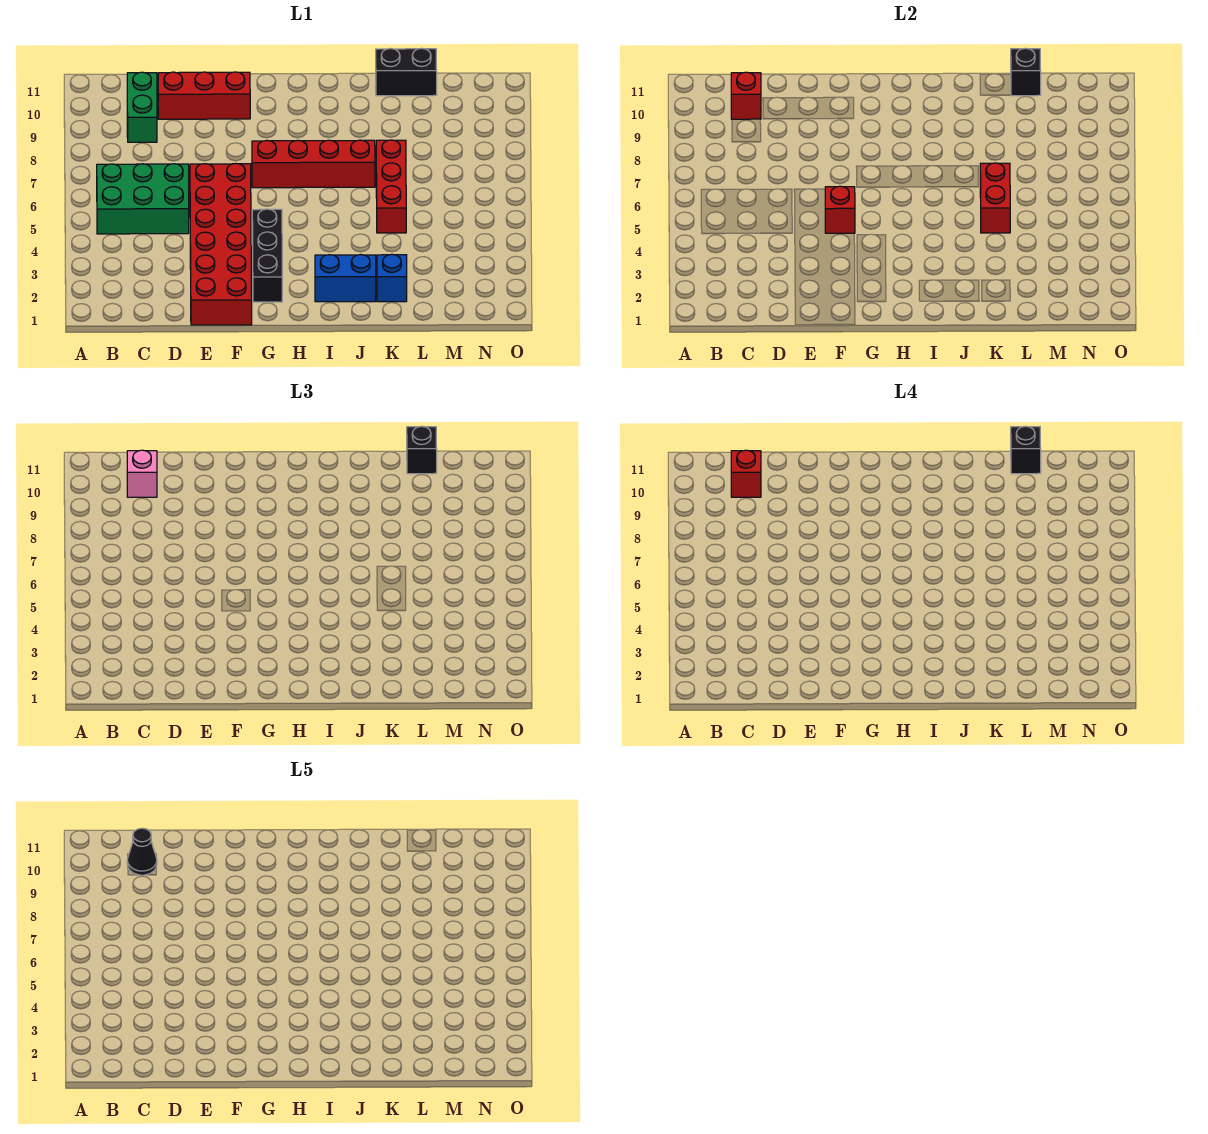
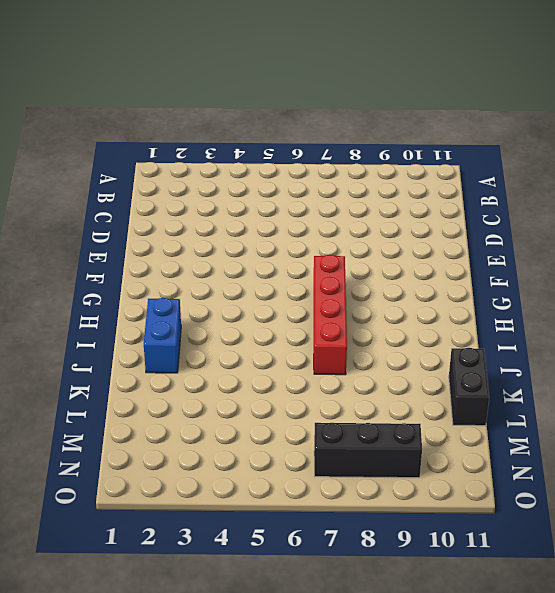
black 1x3 brick [314,423,422,478] -> black 1x3 brick moved to [252,209,282,302]
none -> green 2x3 brick [97,164,189,234]
none -> green 1x2 brick [127,72,157,142]
none -> red 1x3 brick [158,72,250,119]

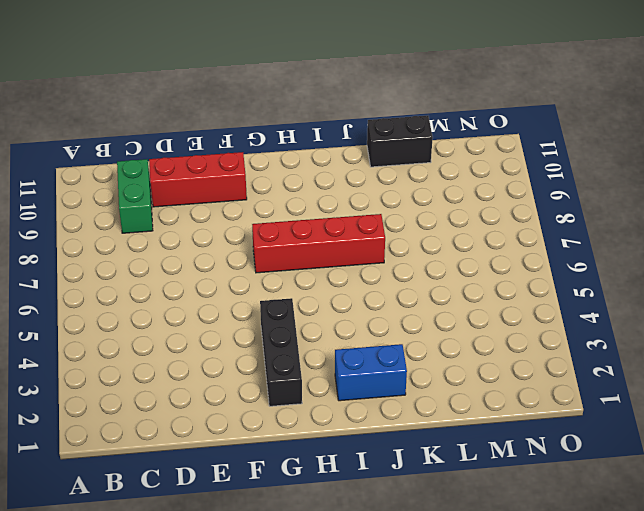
none -> green 2x3 brick [97,164,189,234]
none -> red 2x6 brick [190,163,252,325]
none -> blue 1x1 brick [377,254,407,302]

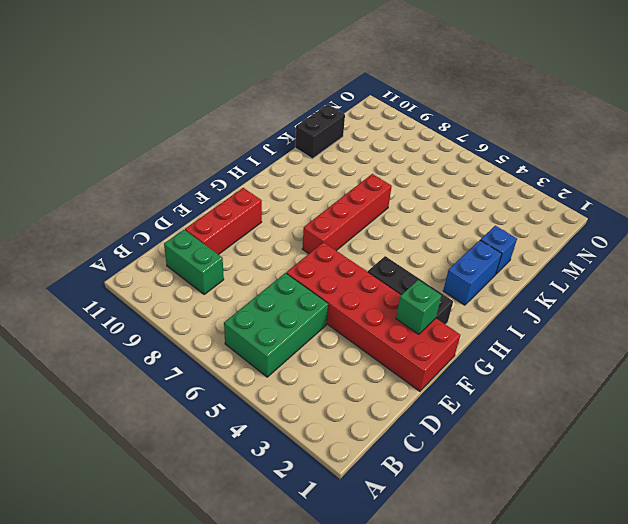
green 1x1 brick [396,280,442,334] -> none
none -> red 1x3 brick [376,140,406,233]
none -> red 1x1 brick [731,72,761,119]
none -> red 1x1 brick [825,186,855,233]

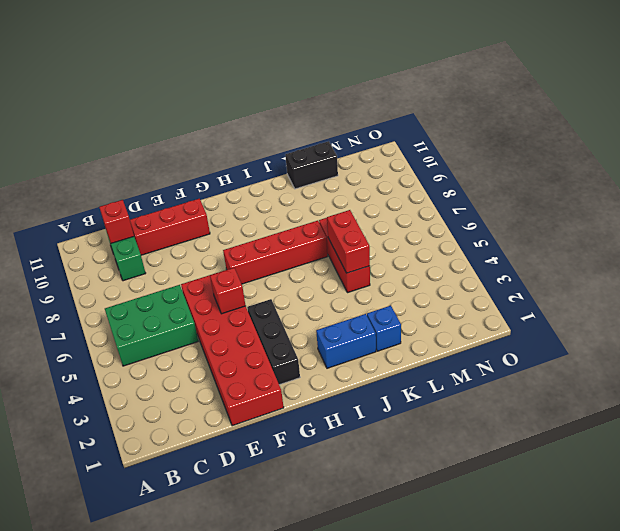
none -> black 1x1 brick [1011,48,1041,96]
none -> pink 1x1 brick [127,450,157,497]
none -> black 1x1 brick [407,426,437,474]

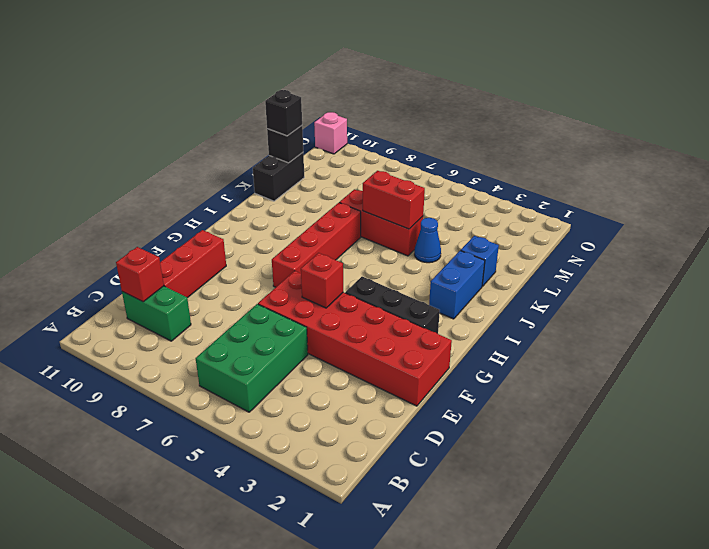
blue 1x1 cone [414,218,441,263] -> none
pink 1x1 brick [314,112,347,154] -> pink 1x1 brick moved to [127,450,157,497]
none -> red 1x1 brick [731,450,761,497]
none -> black 1x1 brick [1011,426,1041,474]
none -> black 1x1 cone [127,828,157,875]

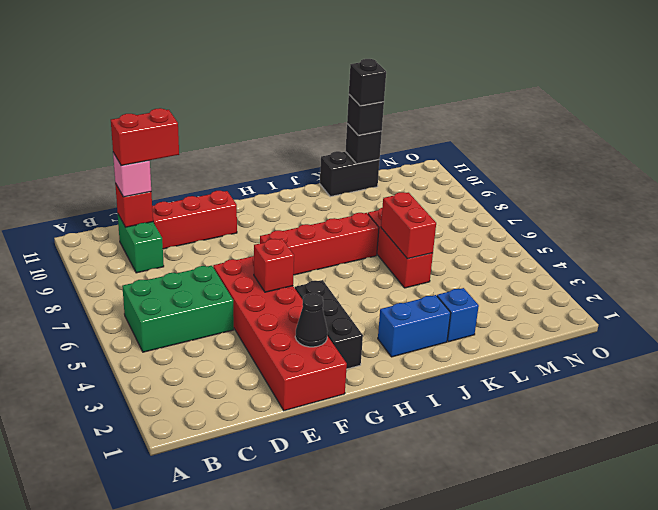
red 1x2 brick [111,108,179,166] -> red 1x1 brick [731,450,761,497]
black 1x1 cone [295,293,328,347] -> black 1x1 cone moved to [127,828,157,875]

